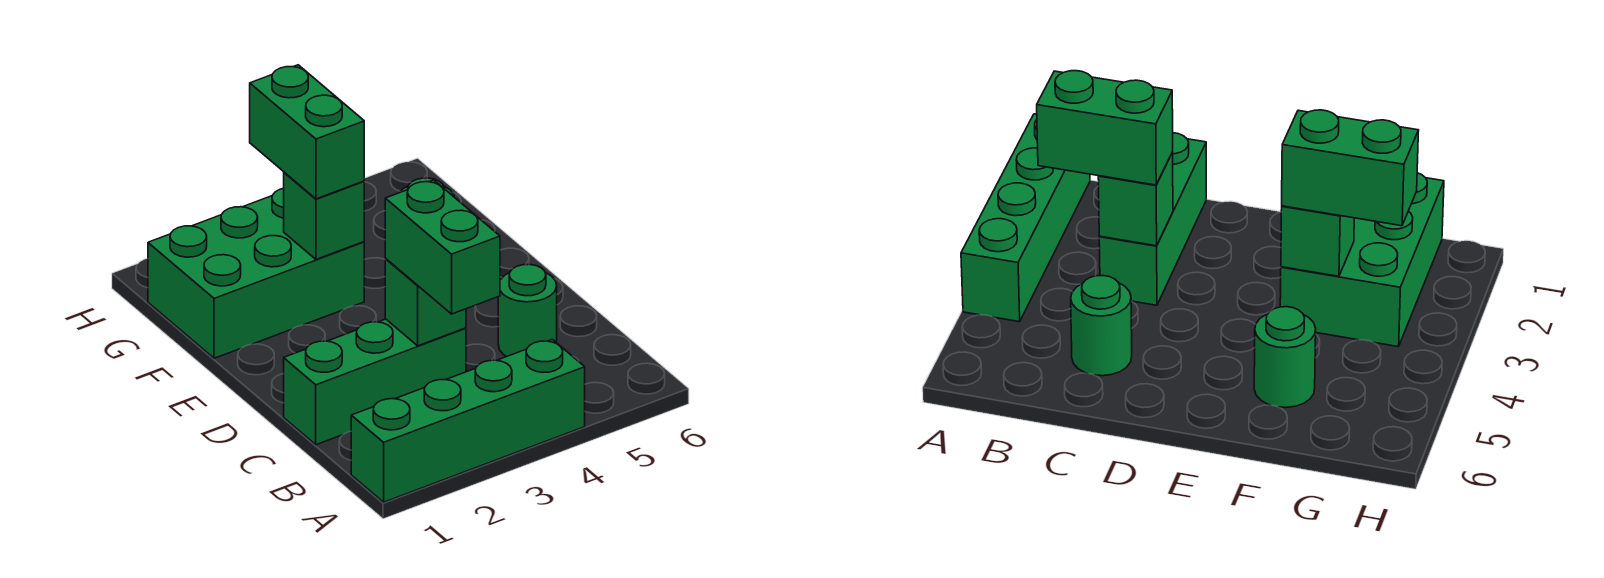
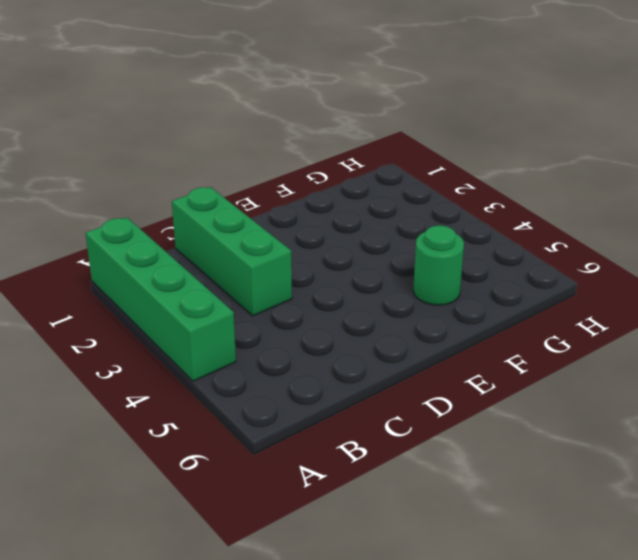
none -> green 1x1 round brick [498,264,557,357]
none -> green 2x3 brick [148,188,364,358]

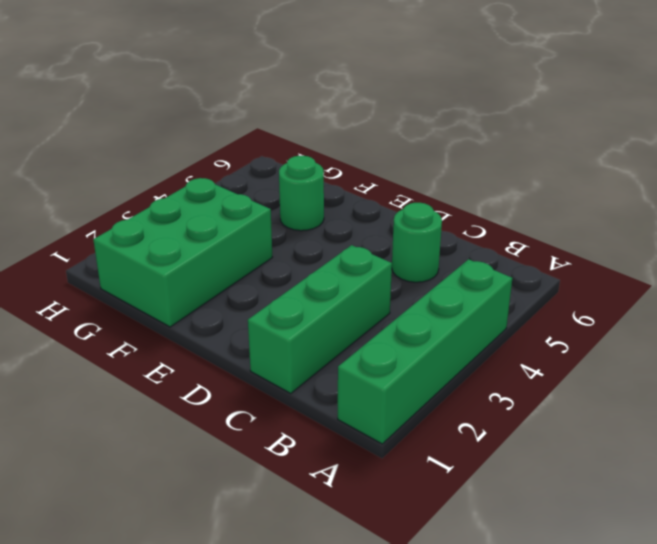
none -> green 1x1 brick [385,259,466,346]
none -> green 1x1 brick [284,172,364,259]

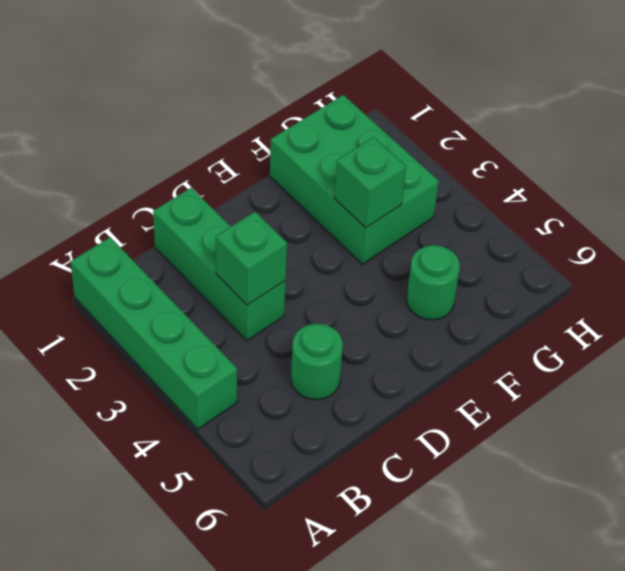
none -> green 1x2 brick [385,180,500,314]
none -> green 1x2 brick [250,65,364,199]

